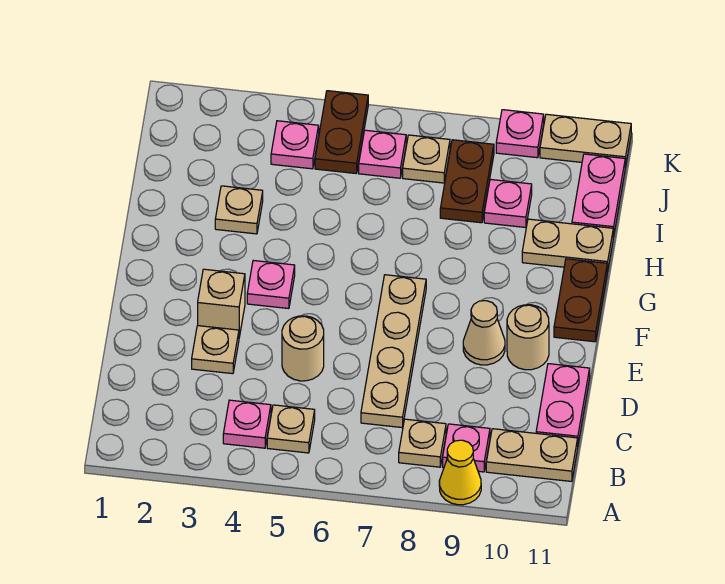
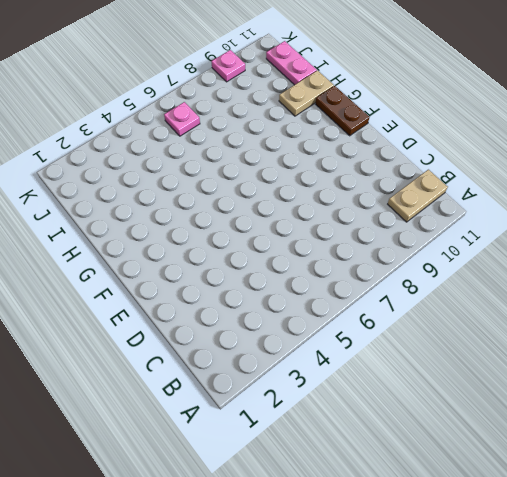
none -> yellow 1x1 cone [439,440,481,505]
none -> pink 1x1 plate [223,400,271,448]
none -> tan 1x1 plate [267,405,315,453]

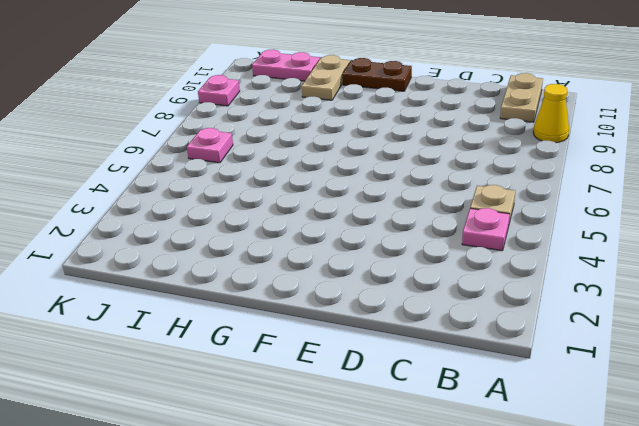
none -> tan 1x1 plate [399,419,446,467]
none -> pink 1x1 plate [443,424,490,472]
none -> tan 1x4 plate [361,275,426,427]

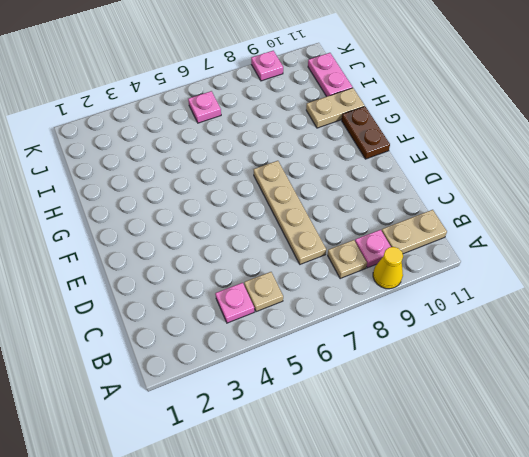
none -> pink 1x2 plate [536,364,590,443]
none -> tan 1x1 plate [192,326,239,374]
none -> tan 1x1 round brick [282,316,324,381]

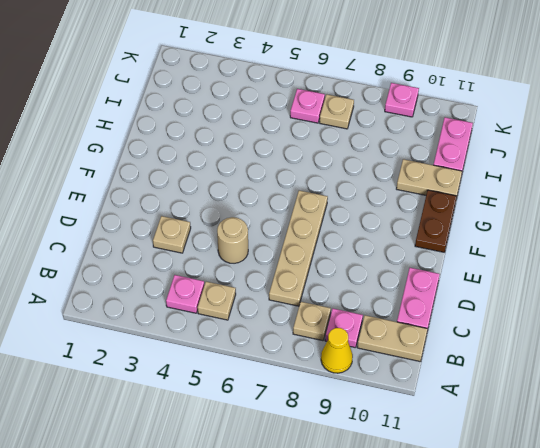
none -> tan 1x1 brick [198,269,245,337]
none -> tan 1x1 cone [463,301,505,365]
none -> tan 1x1 round brick [507,305,549,370]

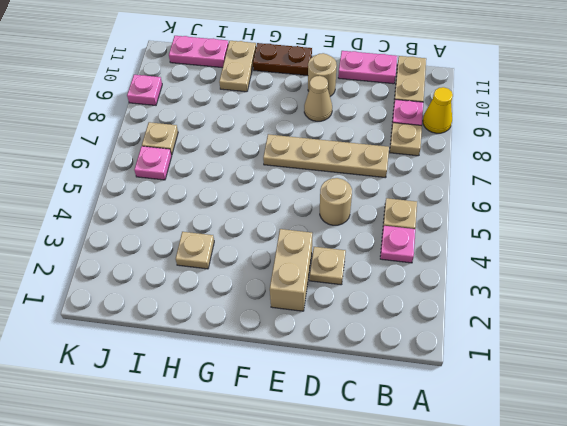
tan 1x2 brick [270,229,312,311] -> tan 1x1 brick [198,269,245,337]
none -> pink 1x1 plate [247,260,295,309]
none -> brown 1x2 plate [440,140,494,223]
none -> pink 1x1 plate [484,179,532,227]

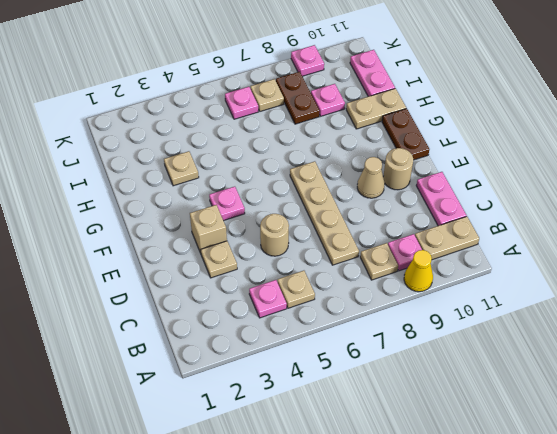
none -> pink 1x1 plate [271,121,319,169]
none -> brown 1x2 plate [315,91,368,173]
none -> tan 1x2 plate [540,114,631,167]

